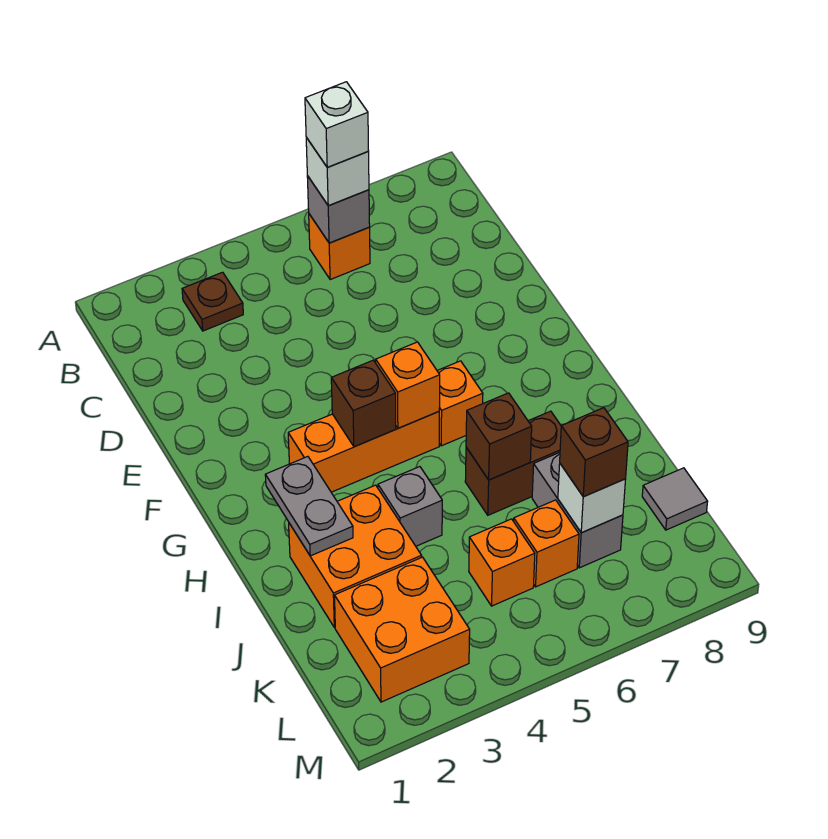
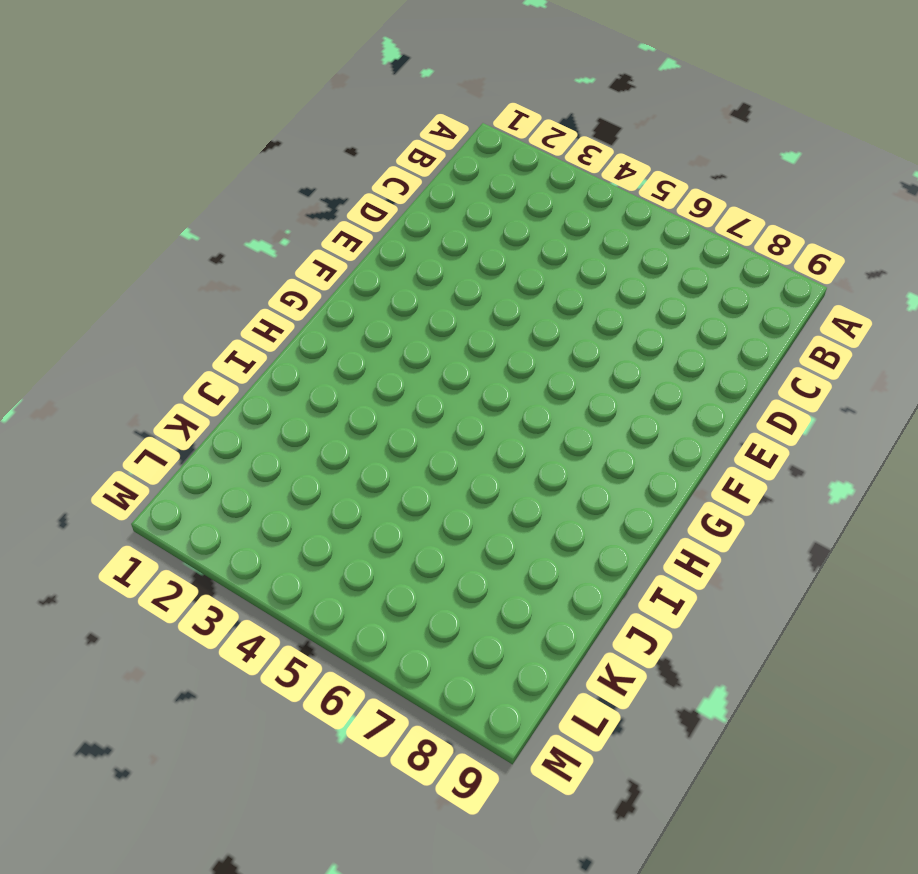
none -> brown 1x1 plate [182,272,243,331]
none -> orange 1x1 brick [309,214,370,280]
none -> orange 1x3 brick [288,412,439,492]

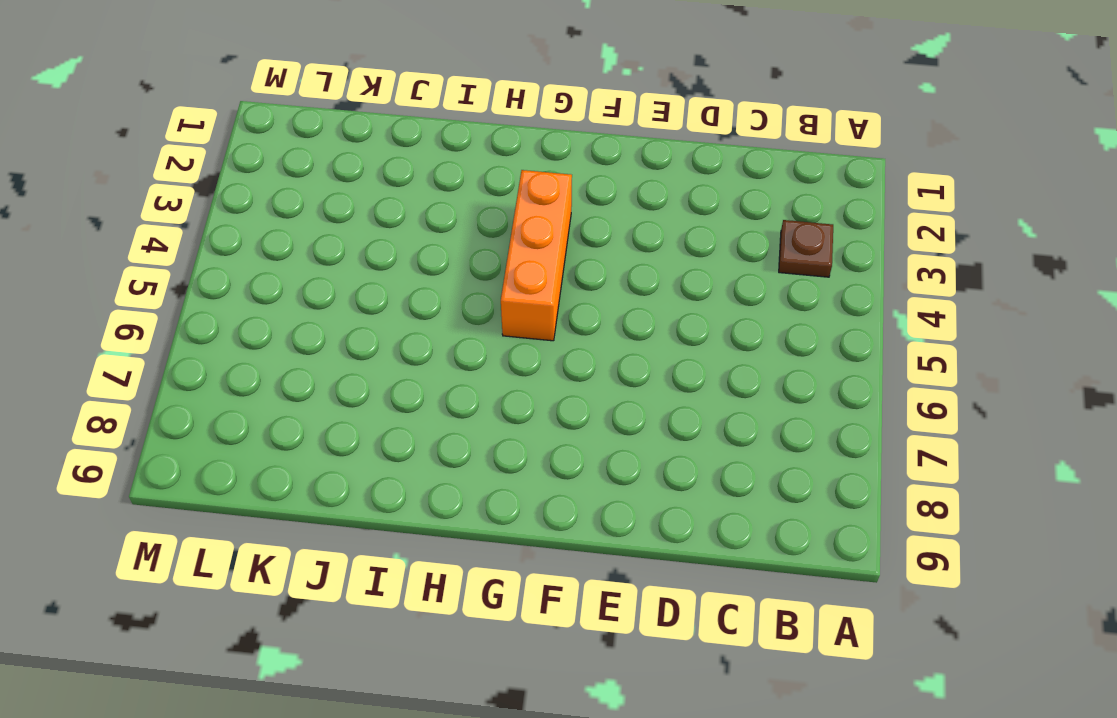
none -> orange 1x1 brick [309,214,370,280]
none -> orange 1x1 brick [437,361,483,446]
none -> orange 2x2 brick [289,485,422,627]

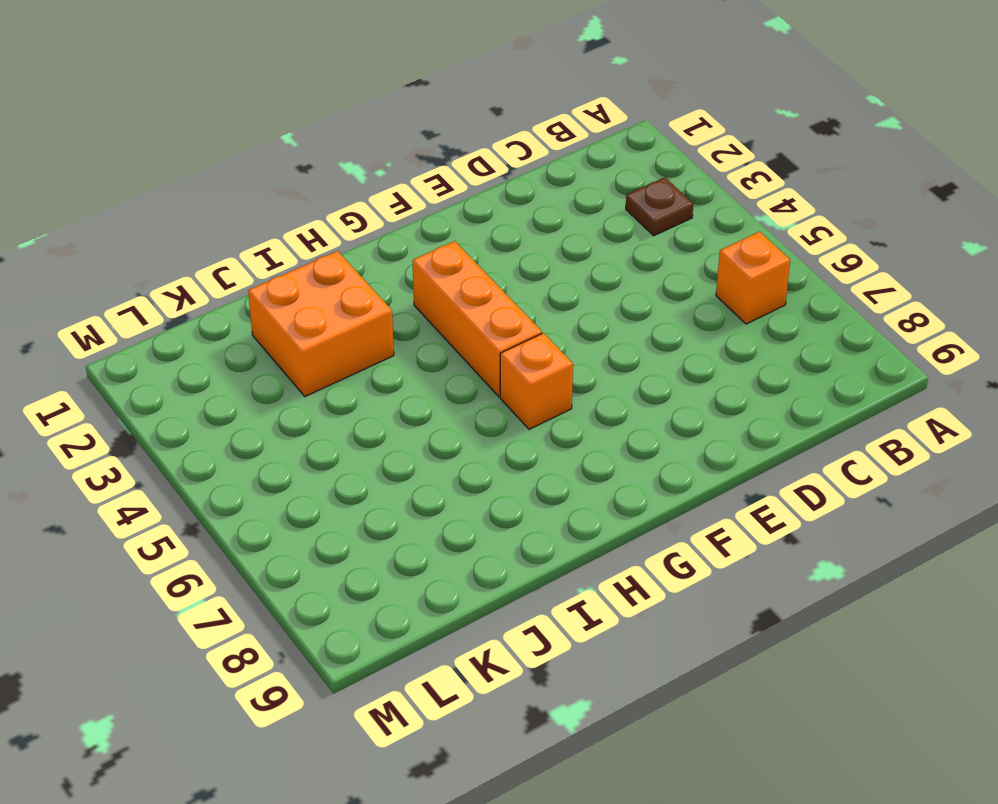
none -> grey 1x1 brick [378,467,442,546]
none -> brown 1x2 brick [465,411,561,515]
none -> grey 1x2 brick [532,452,623,568]

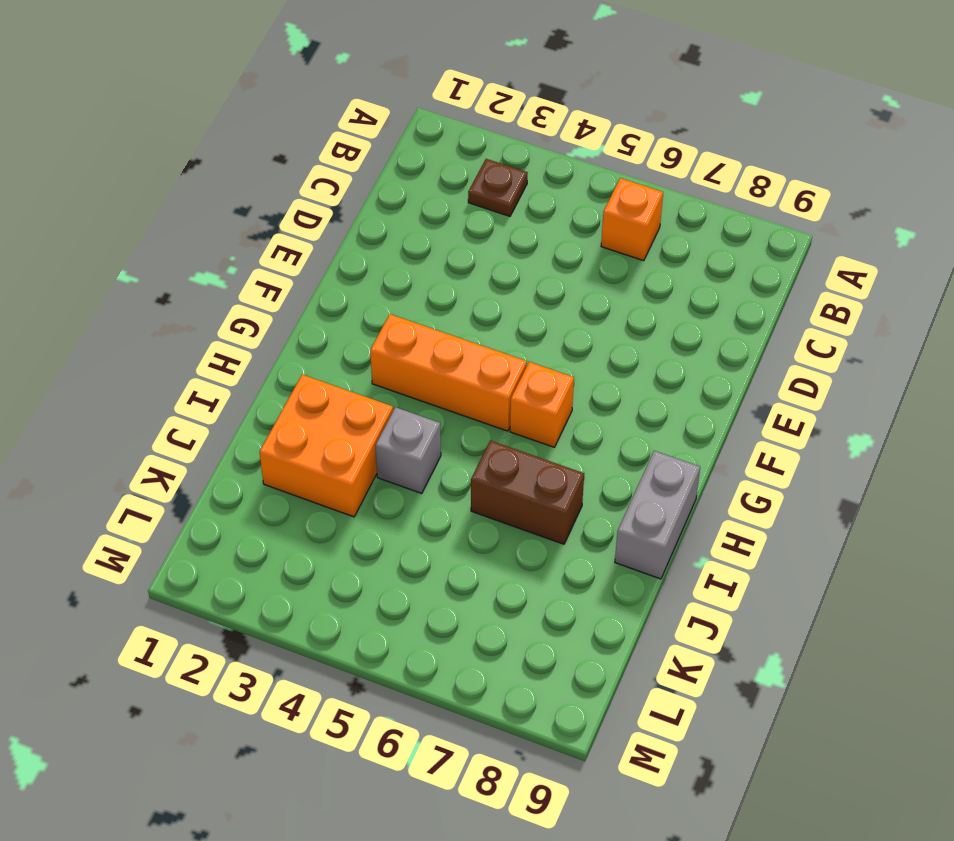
grey 1x2 brick [615,451,700,579] -> grey 1x2 brick moved to [532,452,623,568]
none -> orange 2x2 brick [335,557,470,702]
none -> orange 1x1 brick [469,519,535,606]
none -> orange 1x1 brick [514,500,579,587]

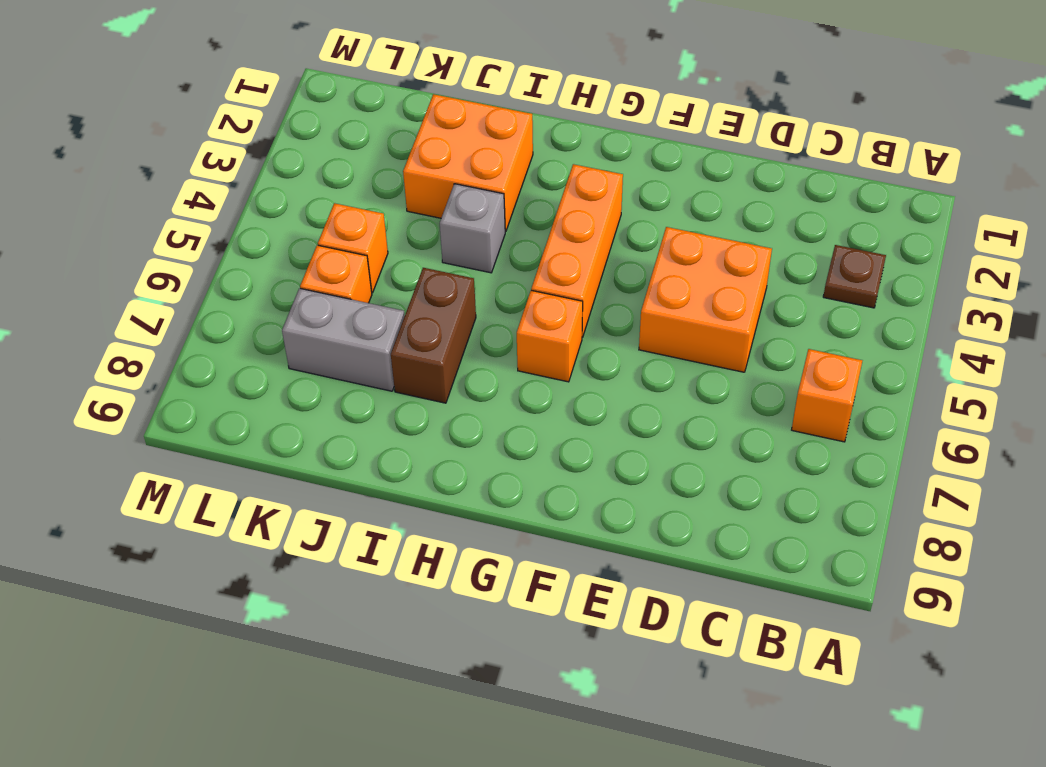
orange 2x2 brick [639,227,772,372] -> orange 2x2 brick moved to [335,557,470,702]
none -> grey 1x1 tile [642,468,708,530]
none -> grey 1x1 brick [307,176,370,243]
none -> brown 1x1 brick [331,360,396,447]

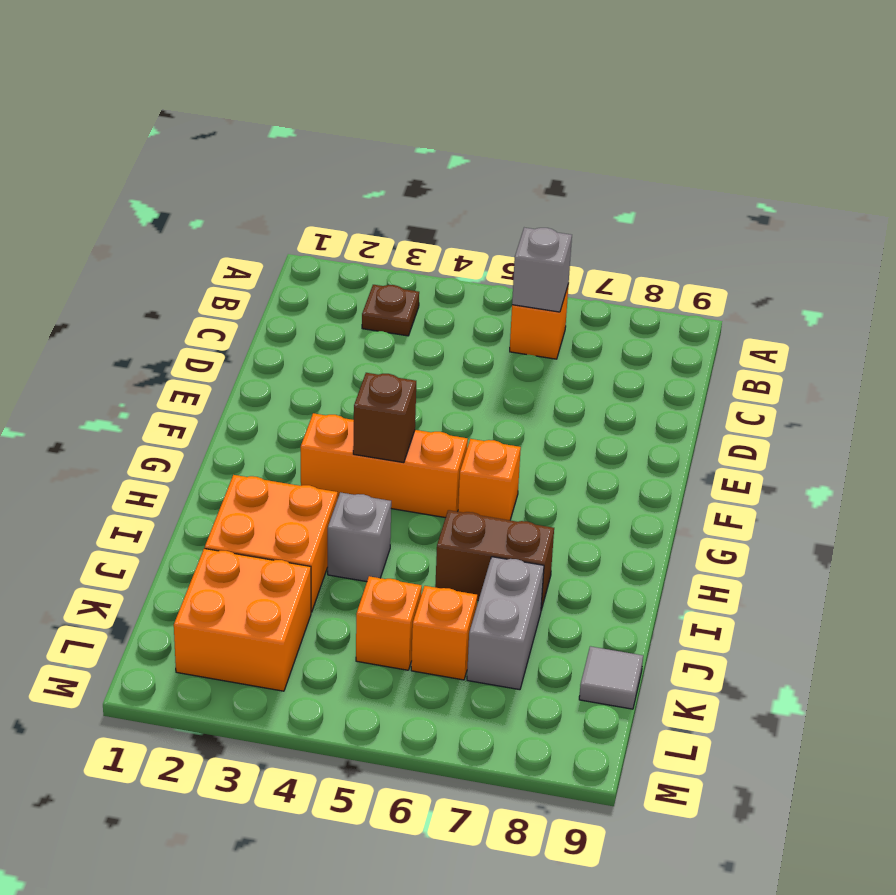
none -> orange 1x1 brick [376,342,440,428]
none -> grey 1x2 plate [265,457,353,556]
none -> brown 1x1 brick [466,393,532,480]

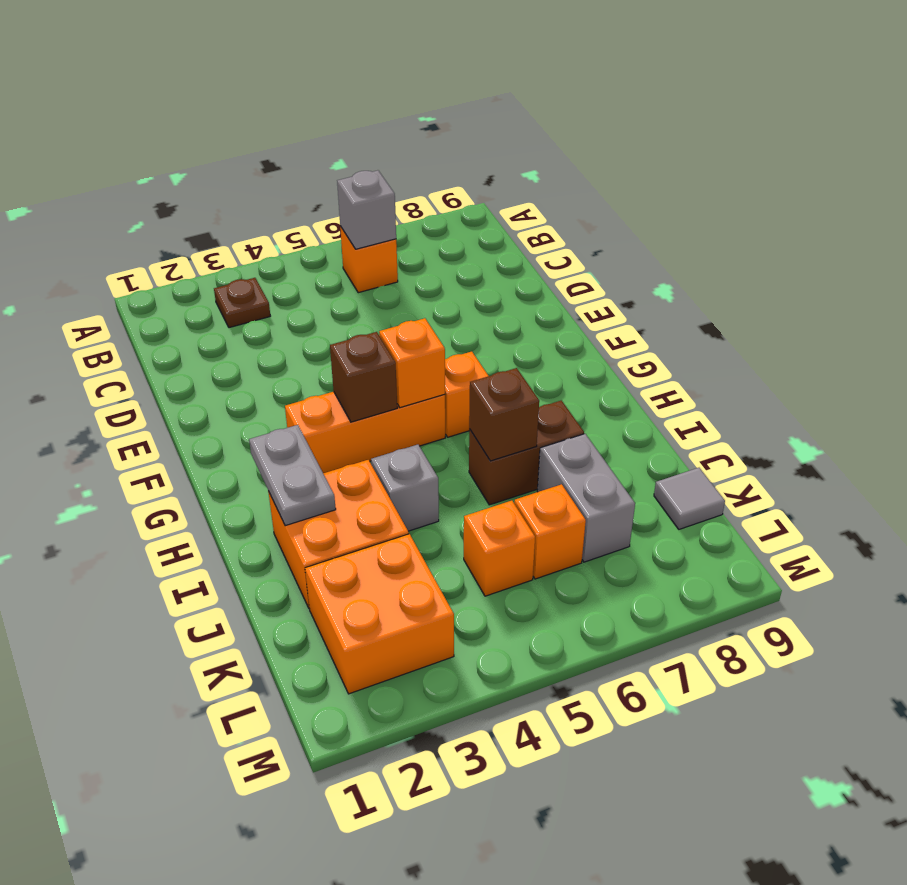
none -> white 1x1 brick [558,464,626,533]
none -> white 1x1 brick [306,137,369,206]
none -> brown 1x1 brick [560,408,628,497]

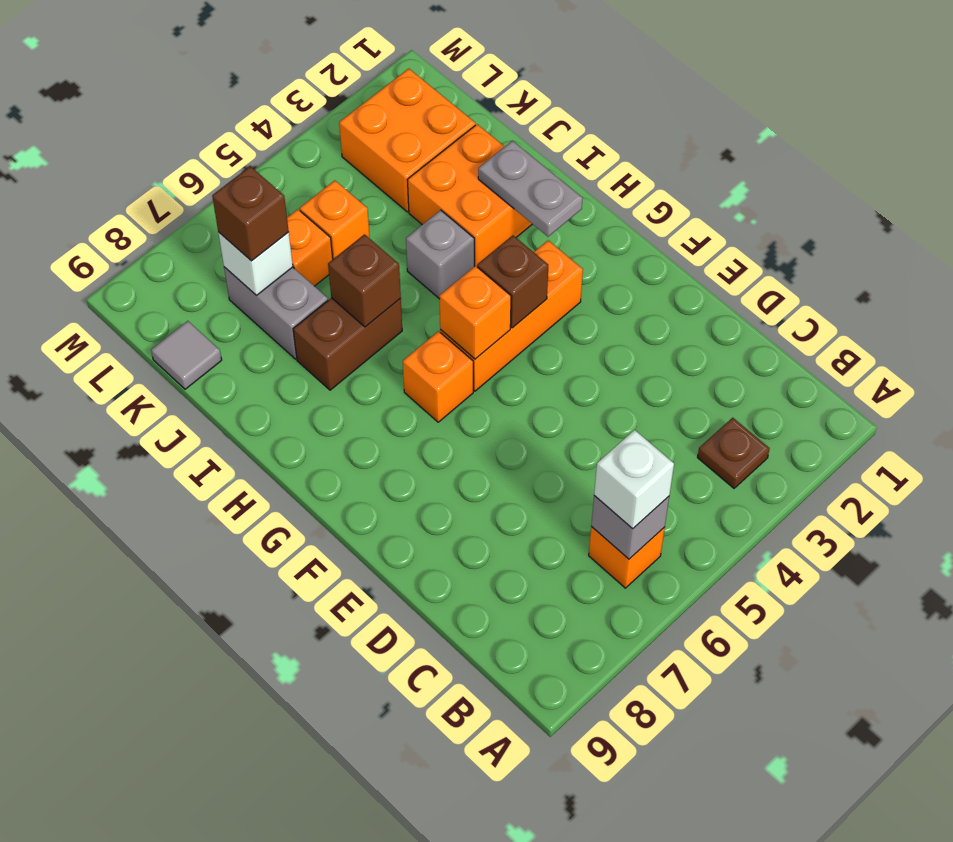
none -> white 1x1 brick [305,82,369,167]

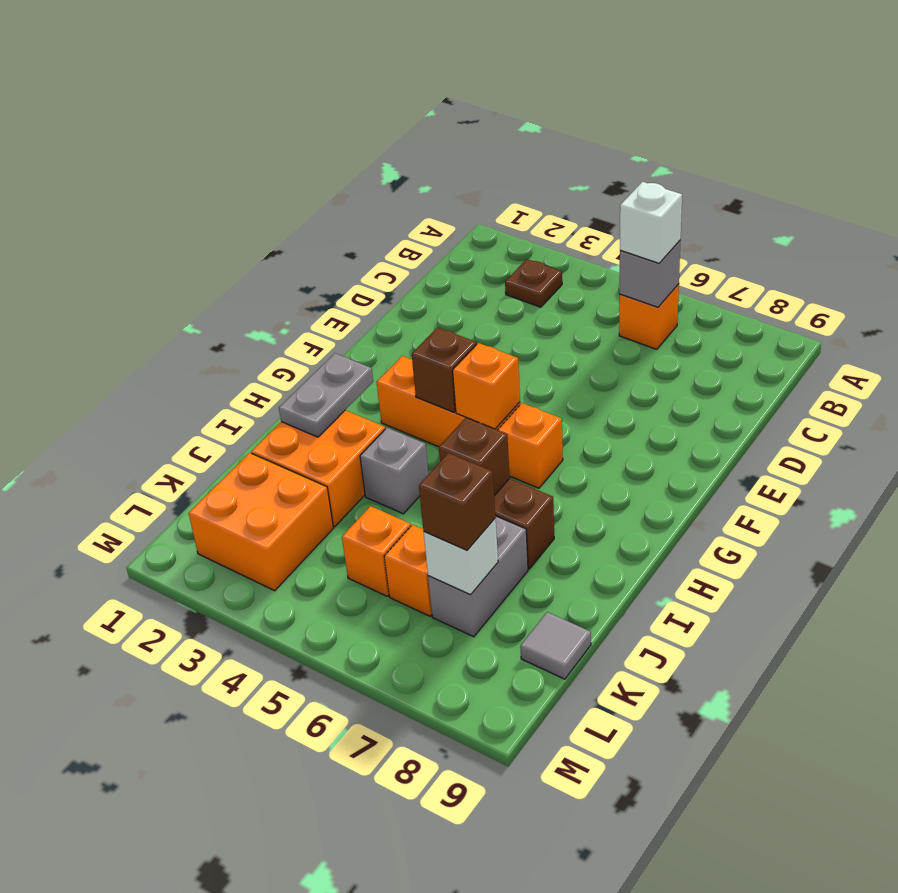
none -> white 1x1 brick [305,82,369,167]

